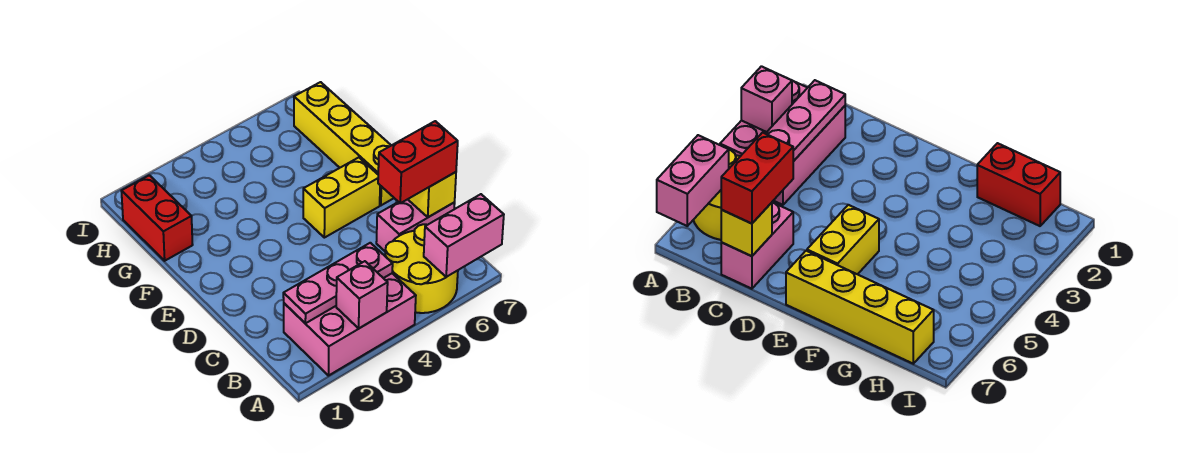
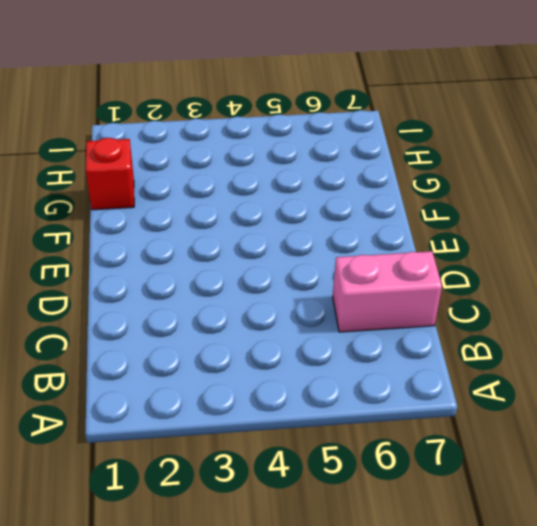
red 1x1 brick [86,138,134,210] -> red 1x2 brick [121,175,193,261]
none -> pink 2x3 brick [284,274,416,376]
none -> yellow 2x2 round brick [385,224,458,313]

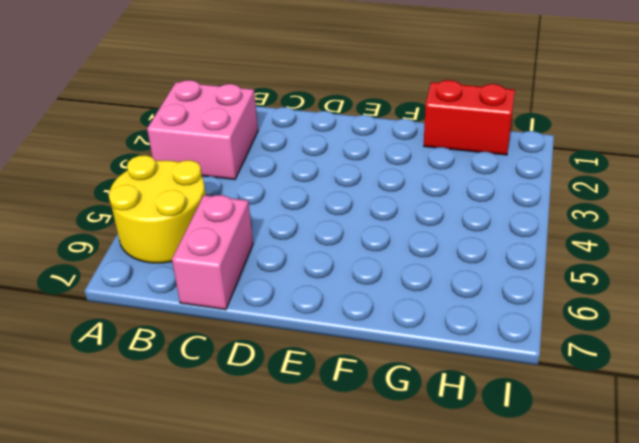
pink 2x2 brick [147,80,258,179] -> pink 2x3 brick [284,274,416,376]
none -> yellow 1x2 brick [303,157,380,238]
none -> yellow 1x4 brick [294,82,394,205]

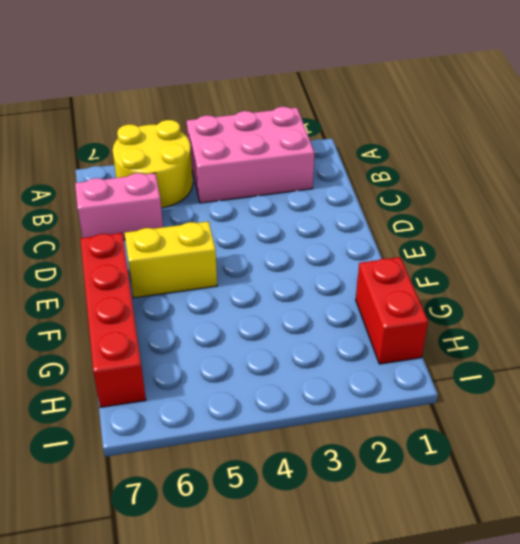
red 1x4 brick [81,233,146,407] -> yellow 1x4 brick [294,82,394,205]
none -> pink 1x1 brick [336,261,388,328]
none -> pink 1x2 brick [424,194,504,277]

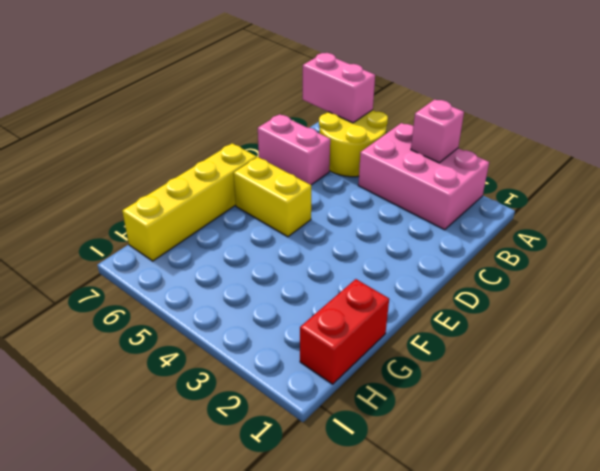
none -> pink 1x3 plate [283,243,393,323]
none -> yellow 1x1 brick [408,172,456,217]

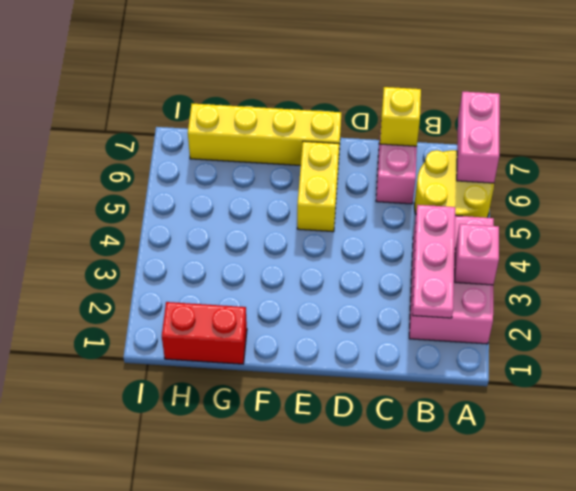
none -> red 1x2 brick [378,121,458,203]

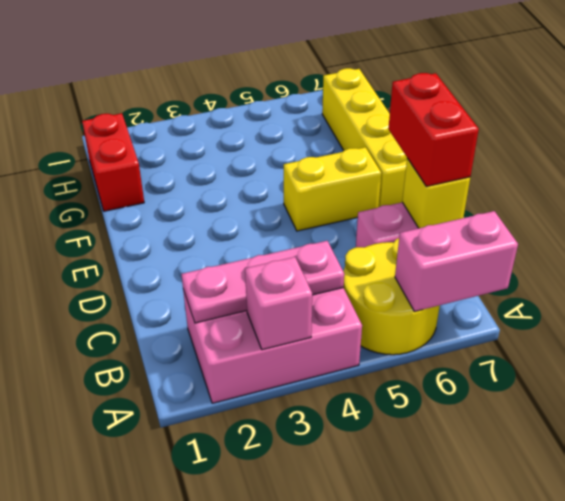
red 1x2 brick [388,73,479,186] -> red 1x2 brick turned to [378,121,458,203]

